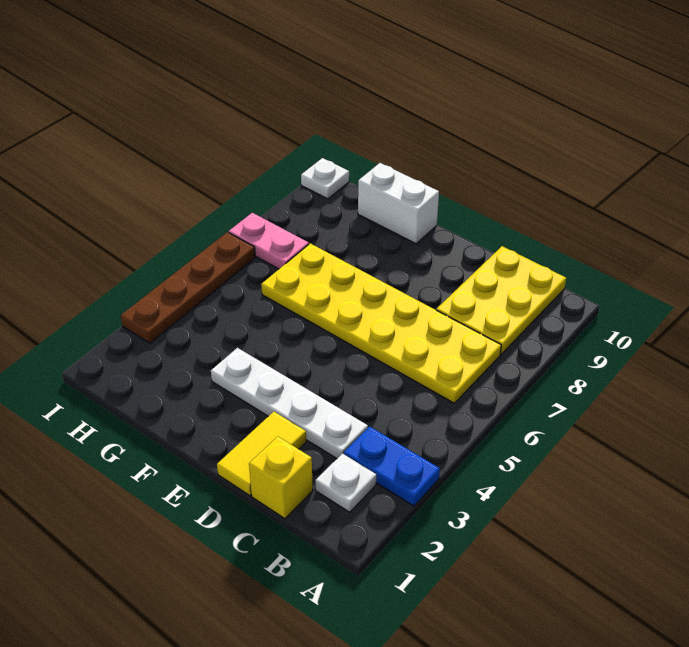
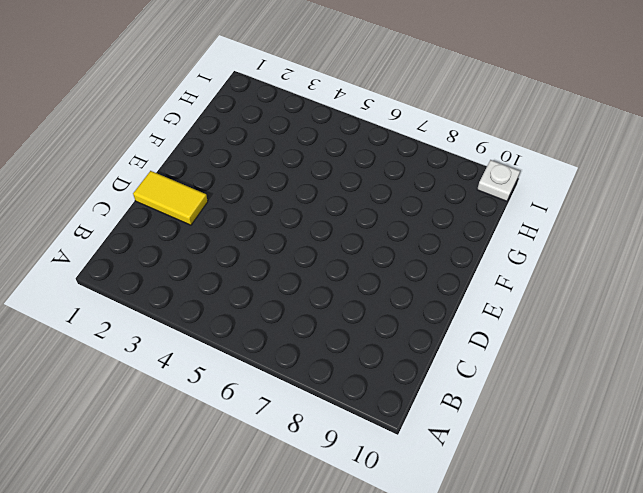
none -> blue 1x2 plate [344,426,440,506]
none -> white 1x1 plate [315,454,376,512]

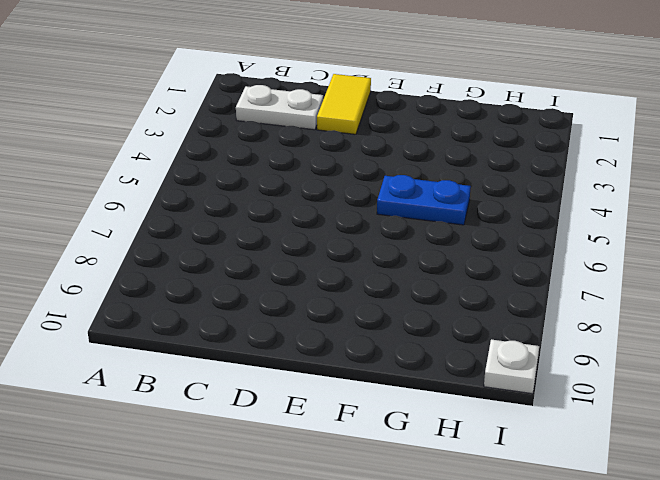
white 1x2 plate [236,85,323,130] -> white 1x1 plate [315,454,376,512]
blue 1x2 plate [377,175,471,225] -> blue 1x2 plate moved to [344,426,440,506]
none -> yellow 2x6 plate [261,243,501,403]
none -> yellow 2x3 plate [436,246,566,354]

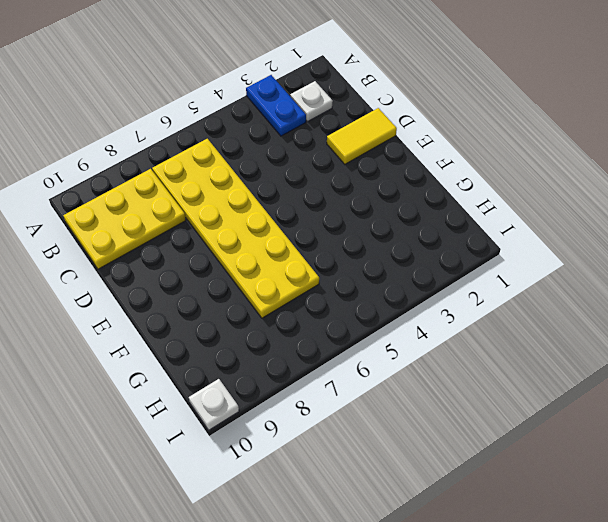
none -> yellow 1x1 brick [249,436,313,519]
none -> white 1x4 plate [211,348,368,459]

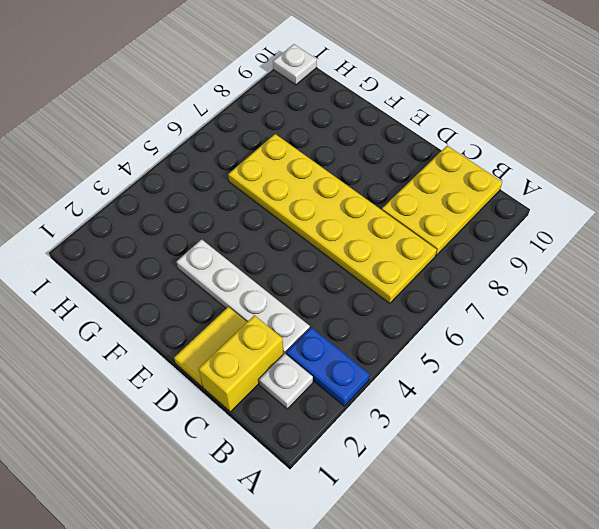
yellow 1x2 brick [199,315,284,412] -> yellow 1x1 brick [249,436,313,519]
none -> white 1x2 brick [358,163,439,244]
none -> pink 1x2 plate [229,213,309,269]

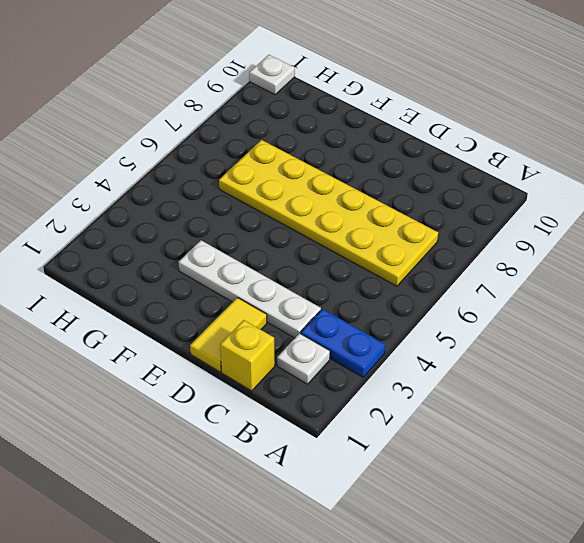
none -> yellow 2x3 plate [436,246,566,354]
none -> white 1x2 brick [358,163,439,244]

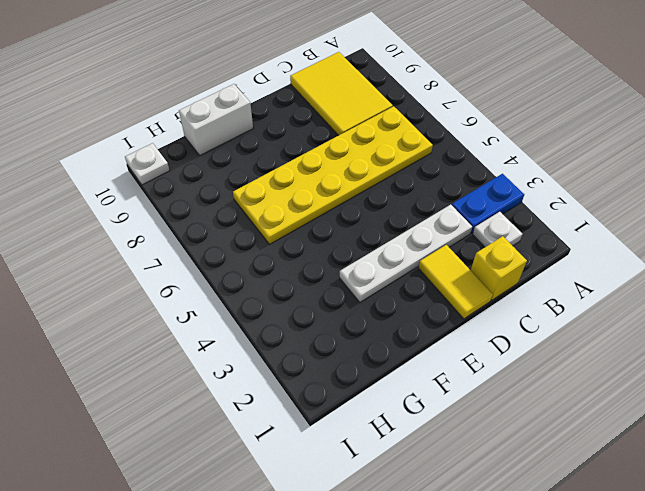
yellow 2x3 tile [290,52,393,136] -> yellow 2x3 plate [436,246,566,354]
none -> pink 1x2 plate [229,213,309,269]
none -> brown 1x4 plate [121,232,255,343]

